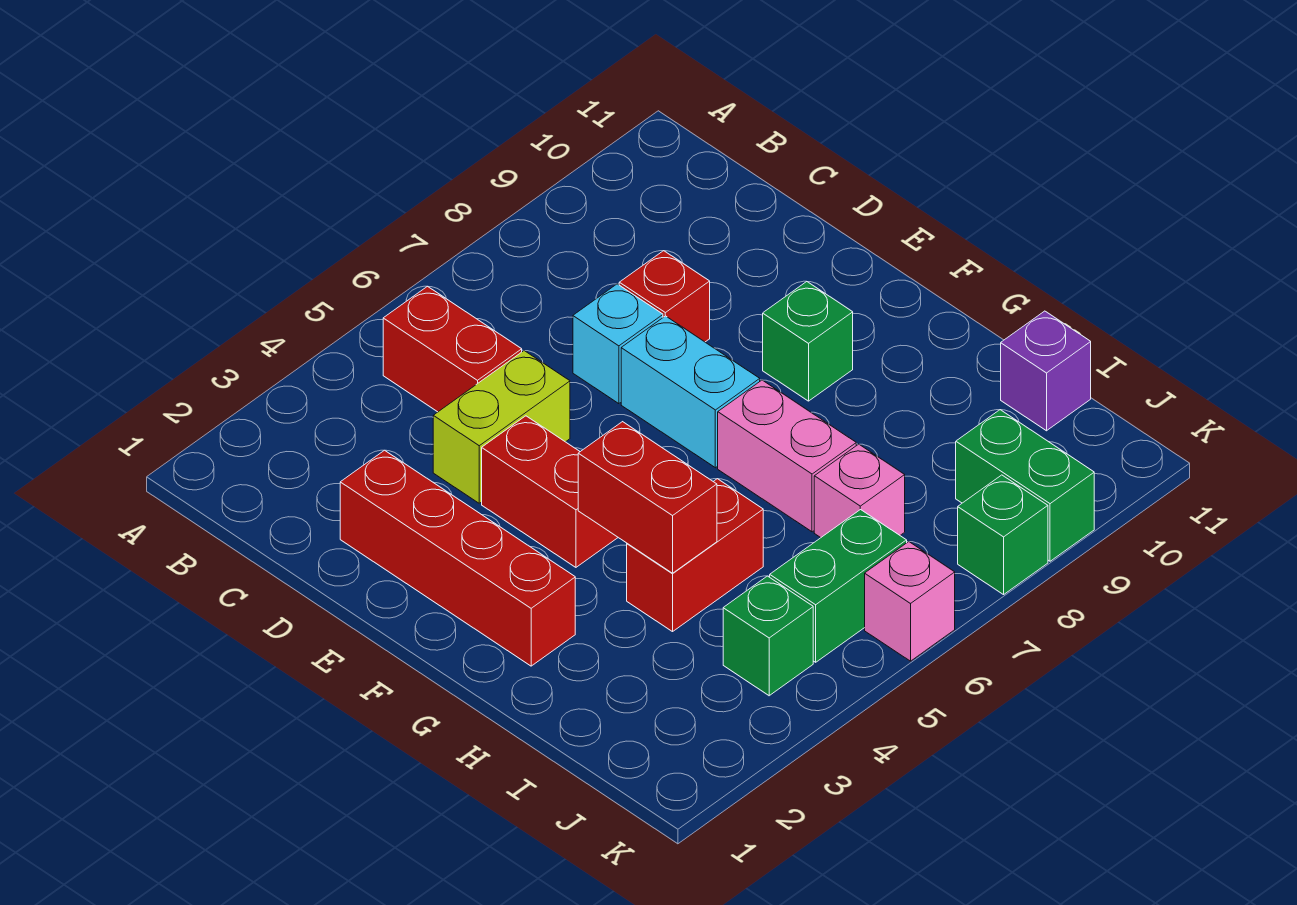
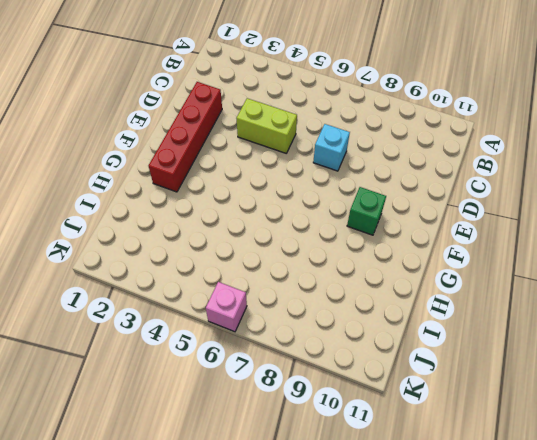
none -> red 1x2 brick [383,286,522,412]
none -> red 1x1 brick [619,251,710,342]
none -> red 1x2 brick [482,416,618,567]

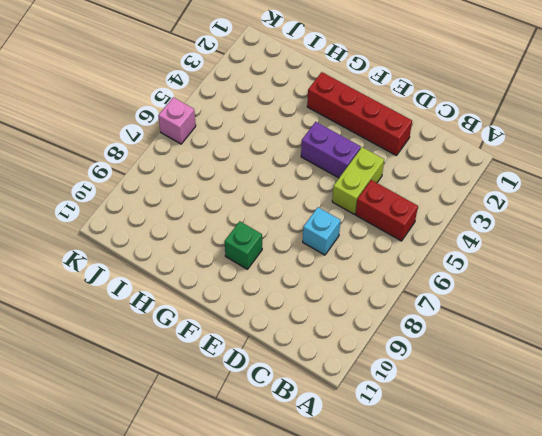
purple 1x2 brick [301,122,361,178] -> red 1x2 brick [482,416,618,567]
none -> red 1x1 brick [619,251,710,342]
none -> cyan 1x2 brick [621,316,760,468]
none -> pink 1x2 brick [718,380,856,532]

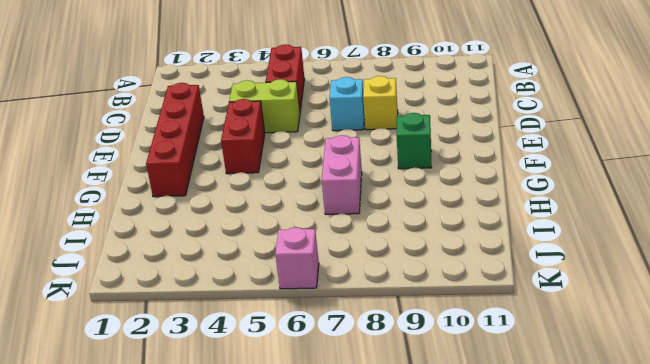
yellow 1x1 brick [363,76,398,130] -> red 1x1 brick [619,251,710,342]
none -> cyan 1x2 brick [621,316,760,468]
none -> red 1x2 brick [627,479,763,632]
none -> pink 1x1 brick [814,444,905,538]

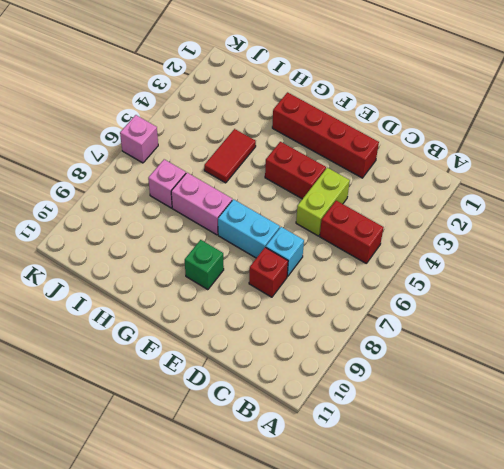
red 1x2 tile [204,129,256,183] -> red 1x2 brick [627,479,763,632]
none -> purple 1x1 brick [1001,311,1091,431]
none -> green 1x1 brick [723,576,813,696]
none -> green 1x2 brick [770,509,907,662]

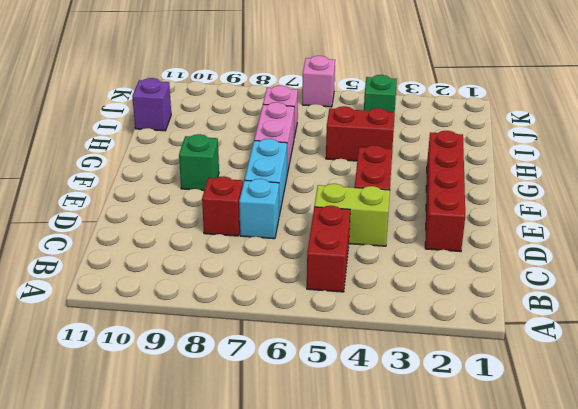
none -> green 1x2 brick [770,509,907,662]
none -> green 1x2 brick [956,410,1094,561]
none -> green 1x1 brick [958,475,1048,595]

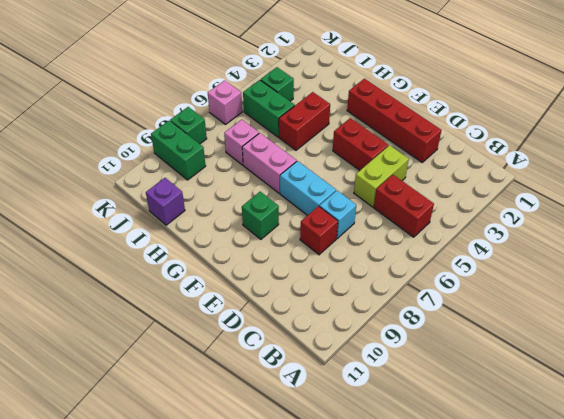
green 1x2 brick [243,80,295,137] -> green 1x2 brick turned to [770,509,907,662]
none -> red 1x2 brick [578,422,717,573]

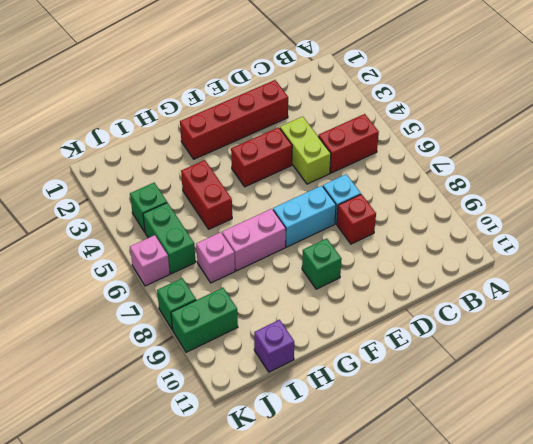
none -> red 1x2 brick [578,422,717,573]

